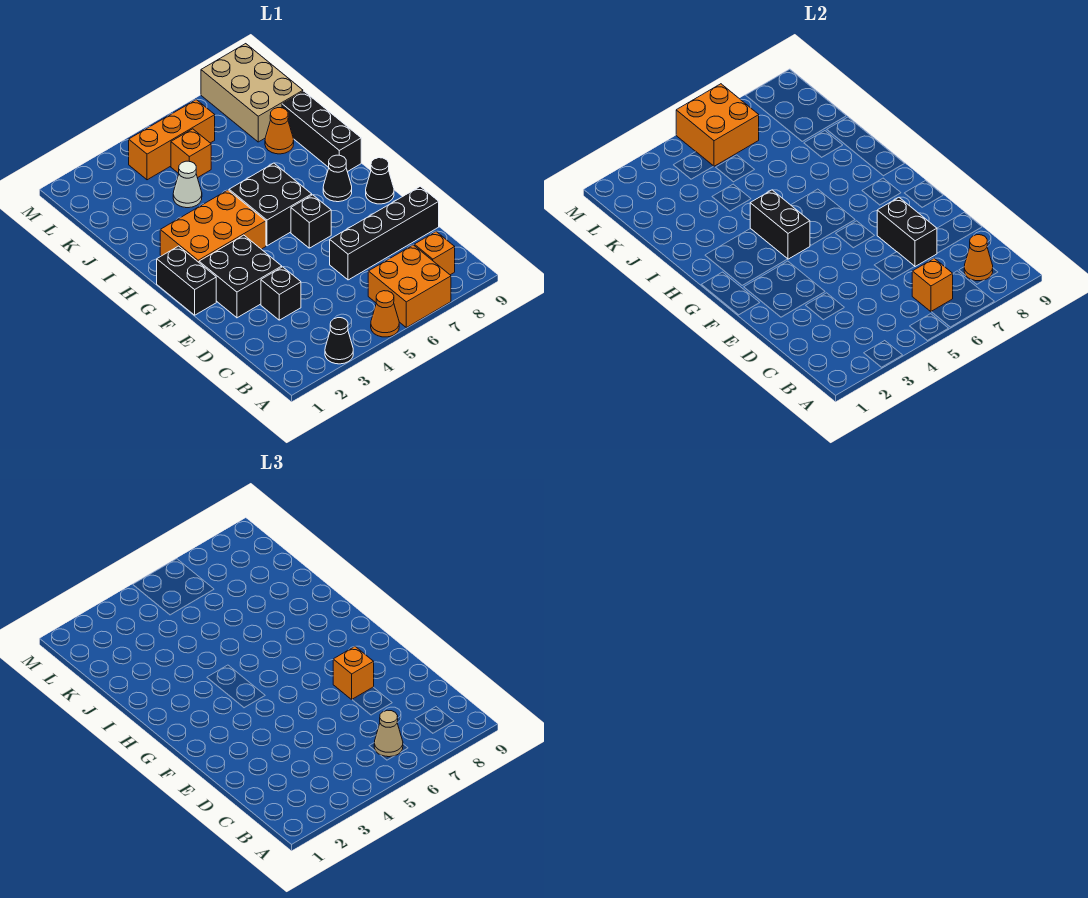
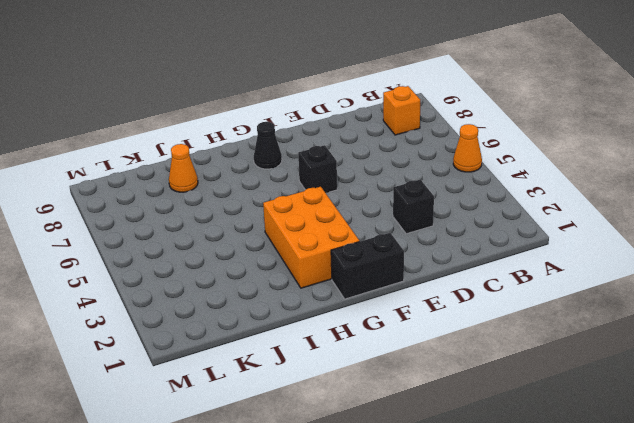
none -> black 1x1 cone [325,318,353,364]
none -> orange 2x2 brick [368,245,451,328]
none -> black 1x4 brick [330,186,439,280]

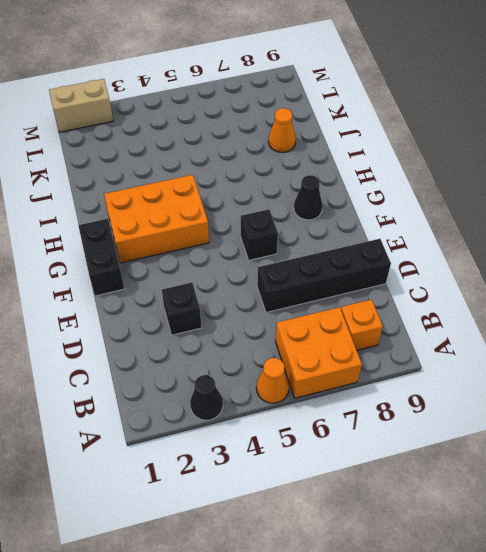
tan 1x2 brick [49,79,113,132] -> none
none -> black 2x2 brick [199,235,282,318]
none -> black 1x1 cone [366,158,394,204]
none -> black 2x2 brick [229,163,312,246]

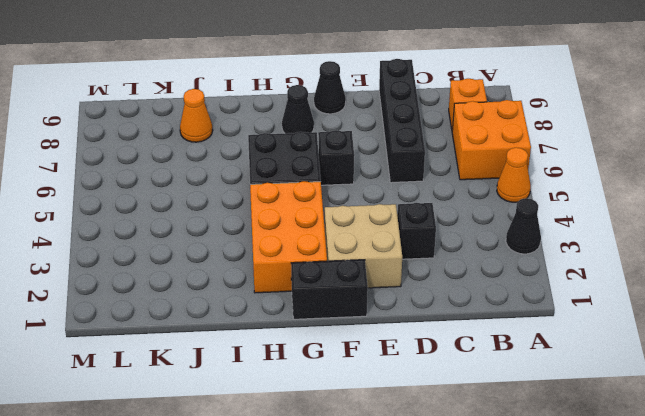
tan 2x2 brick [325,204,402,288] -> black 2x2 brick [199,235,282,318]
none -> black 1x3 brick [282,91,361,172]
none -> white 1x1 cone [173,161,202,208]
none -> orange 1x1 brick [171,129,211,178]

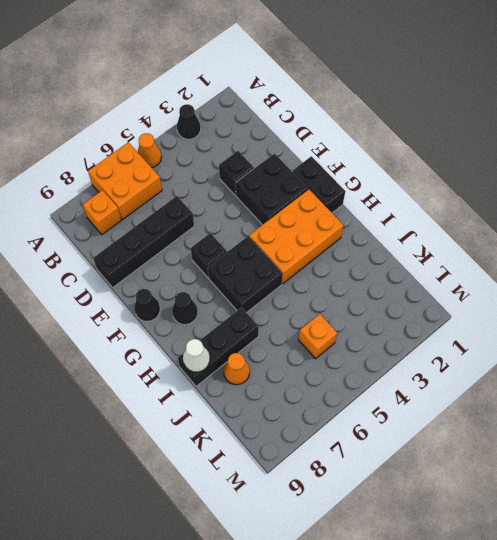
black 1x3 brick [178,307,259,386] -> black 1x3 brick turned to [282,91,361,172]
white 1x1 cone [183,339,210,372] -> white 1x1 cone moved to [173,161,202,208]
none -> tan 2x3 brick [201,44,303,142]
none -> orange 1x3 brick [129,100,215,180]
none -> orange 1x1 brick [912,258,953,312]

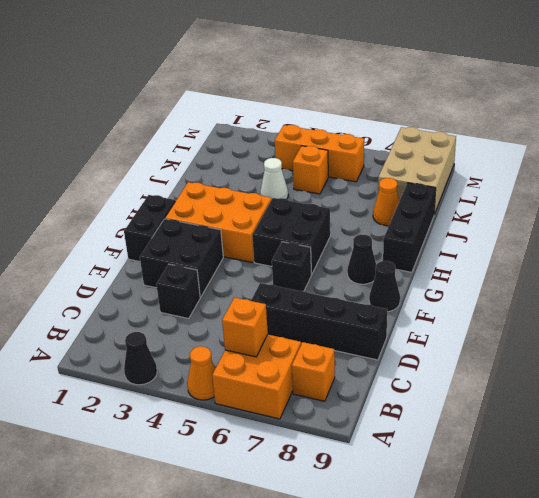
none -> orange 1x1 cone [964,235,993,281]
none -> black 1x2 brick [877,197,937,267]
none -> black 1x2 brick [750,190,810,259]

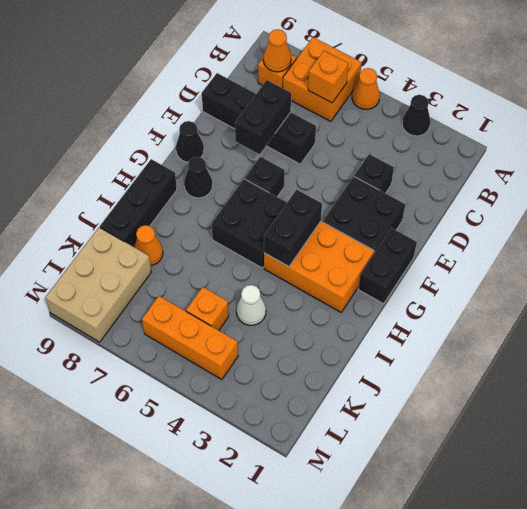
none -> orange 2x2 brick [676,84,759,166]
none -> tan 1x1 cone [374,710,403,757]
none -> orange 1x1 brick [333,646,374,699]

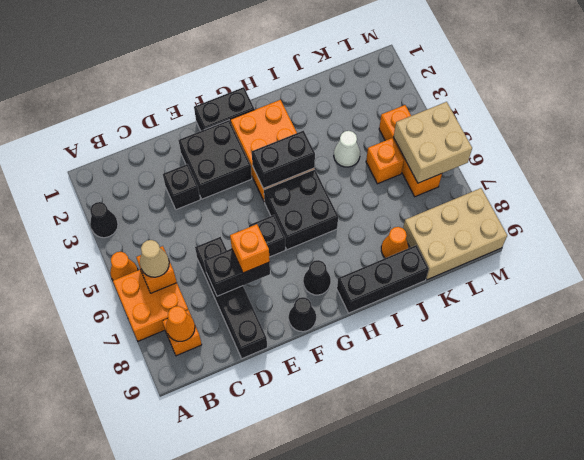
tan 2x2 brick [394,102,472,183] -> orange 2x2 brick [676,84,759,166]

